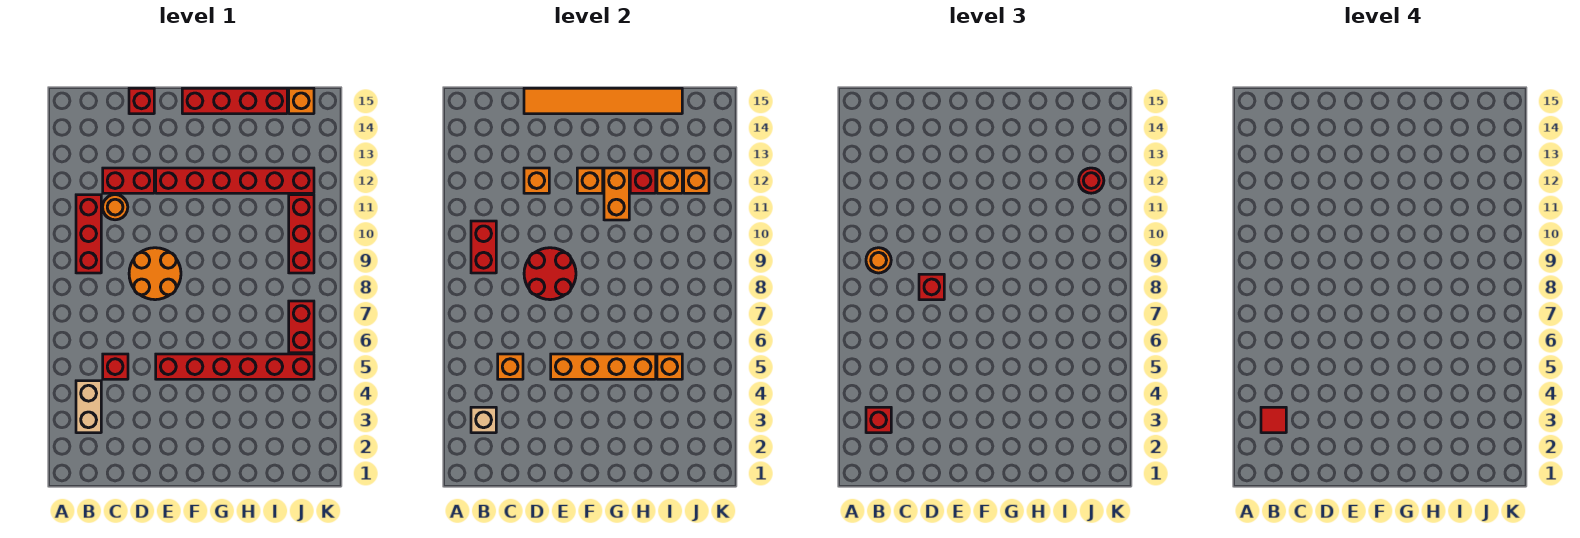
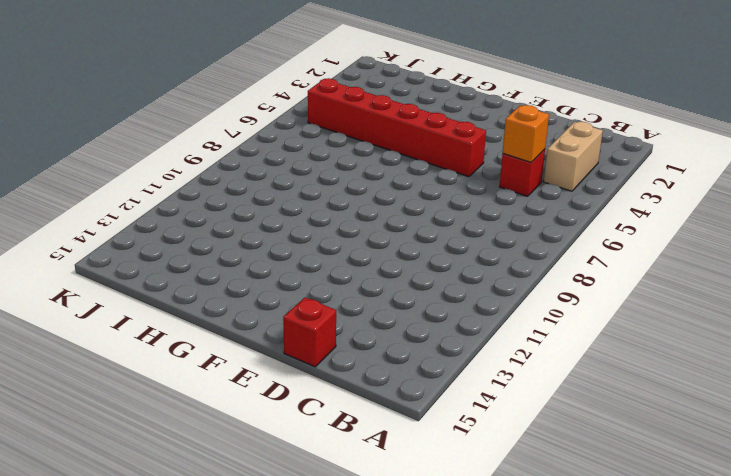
none -> red 1x3 brick [76,195,101,273]
none -> orange 1x1 round brick [103,195,128,220]
none -> red 1x2 brick [103,168,154,193]
none -> orange 2x2 round brick [129,248,181,300]

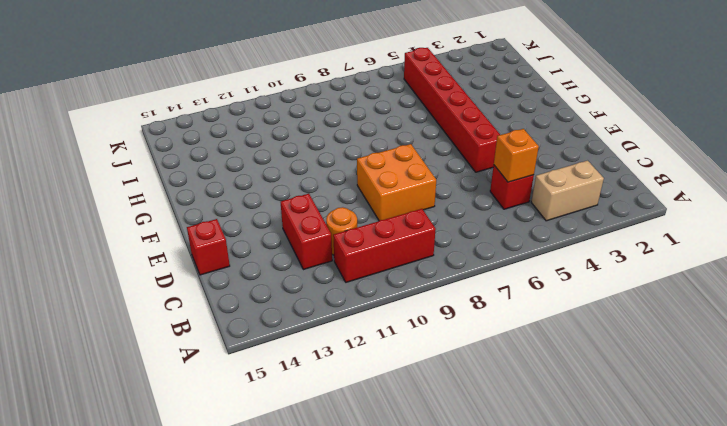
orange 2x2 brick [357,144,436,221] -> orange 2x2 round brick [129,248,181,300]
none -> red 1x6 brick [156,168,314,193]
none -> red 1x4 brick [182,88,287,114]
none -> red 1x2 brick [289,301,314,353]
none -> red 1x3 brick [289,195,314,273]

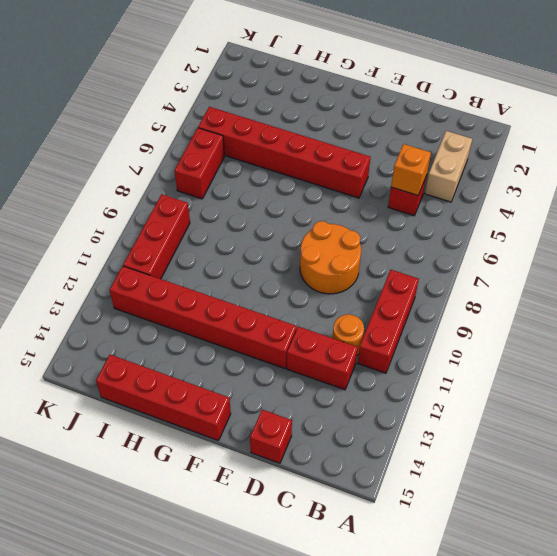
none -> orange 1x1 brick [289,88,314,114]
none -> tan 1x1 brick [471,407,496,433]
none -> red 1x2 brick [471,221,496,273]
none -> red 2x2 round brick [524,248,576,300]

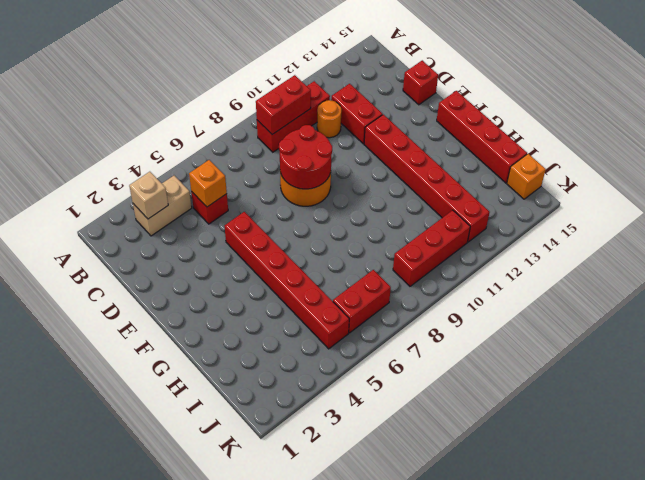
none -> orange 1x1 brick [524,168,549,193]
none -> orange 1x6 tile [524,88,682,114]
none -> orange 1x4 brick [551,354,656,379]
none -> orange 1x1 brick [577,168,603,193]

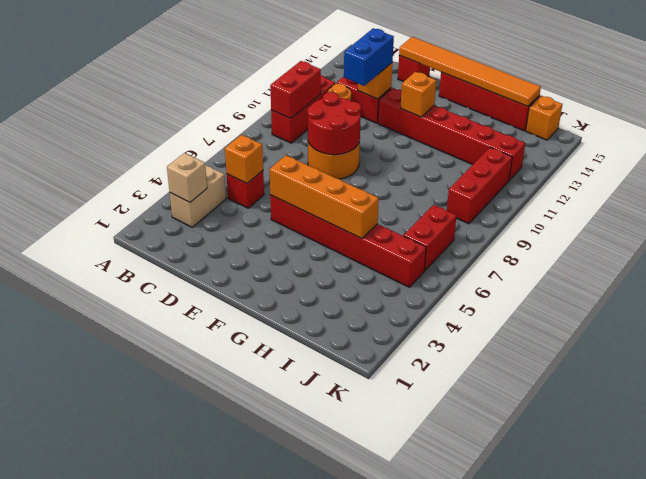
blue 1x2 brick [343,28,394,86] -> none
none -> orange 1x2 brick [604,168,629,220]
none -> red 1x1 brick [630,168,656,193]
none -> orange 1x1 brick [657,354,682,379]
none -> orange 1x1 brick [657,168,682,193]

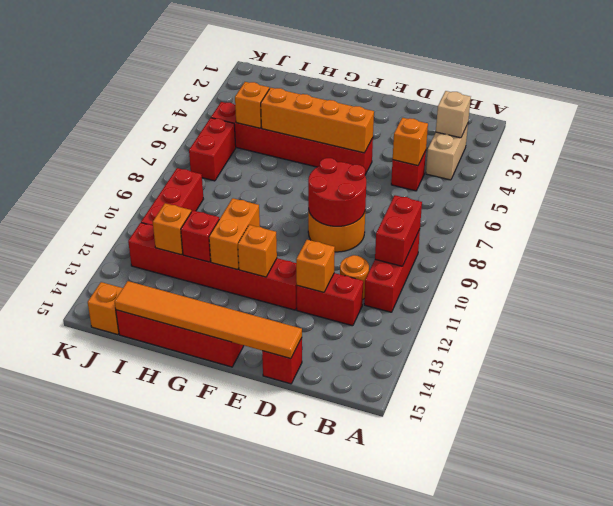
none -> orange 1x1 brick [684,168,709,193]
none -> red 1x1 brick [866,407,891,433]
none -> orange 1x1 round brick [866,248,891,273]
none -> red 1x1 brick [919,274,944,300]

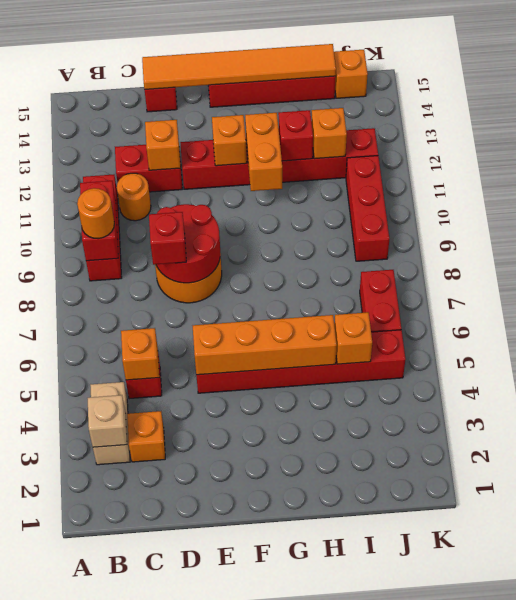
orange 1x1 brick [127,411,165,462] -> orange 1x1 brick moved to [684,168,709,193]
none -> red 1x1 brick [866,407,891,433]
none -> red 1x1 round brick [1079,168,1104,193]
none -> red 1x1 tile [1261,407,1286,433]

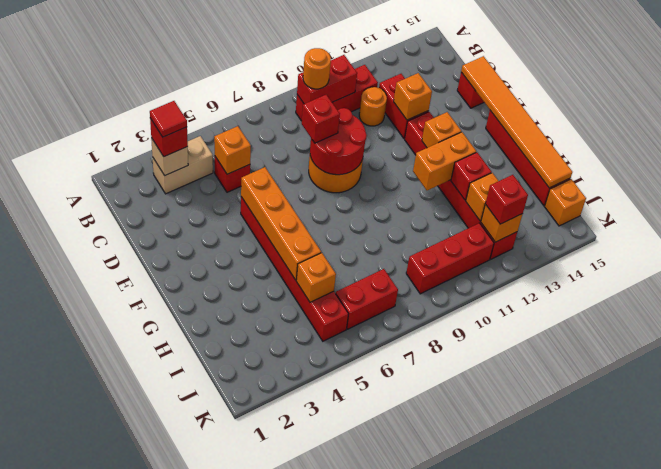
red 1x1 brick [485,175,528,224] -> red 1x1 round brick [1079,168,1104,193]

